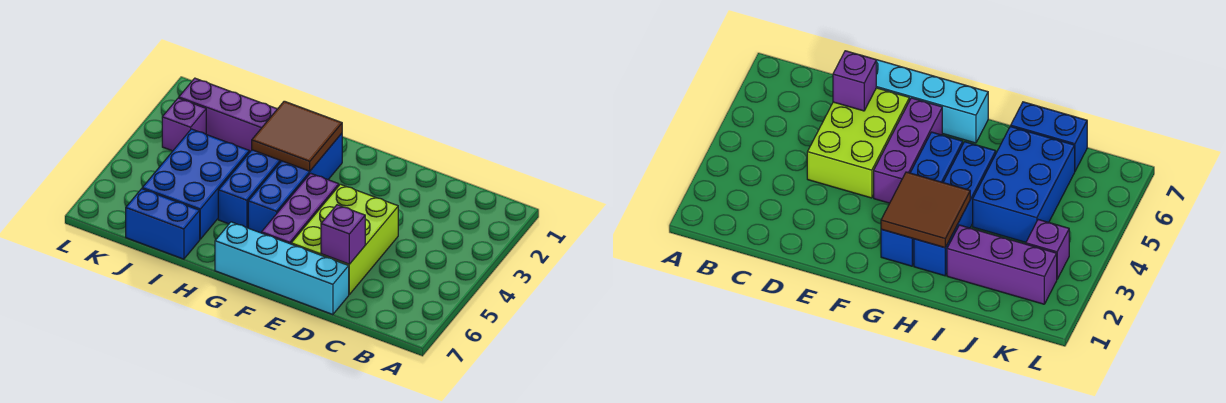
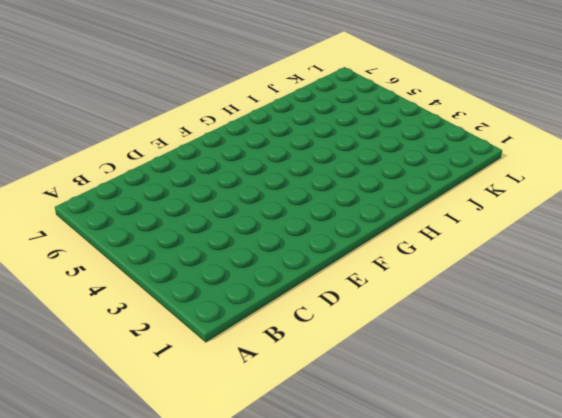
none -> lime 2x3 brick [291,184,398,294]
none -> cyan 1x4 brick [215,222,349,315]

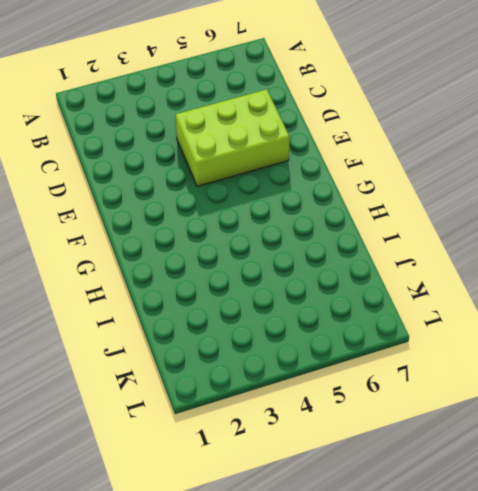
none -> cyan 1x4 brick [215,222,349,315]
none -> purple 1x3 brick [261,173,339,244]

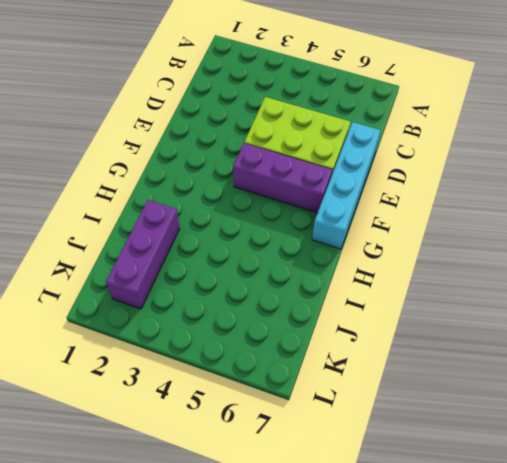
none -> blue 1x4 brick [248,133,342,233]
none -> blue 1x4 brick [218,150,281,228]

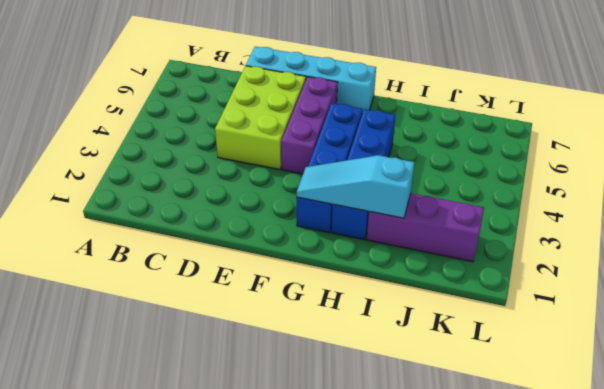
cyan 1x3 slope [297,155,414,218] -> brown 2x2 tile [252,101,342,171]
none -> blue 2x3 brick [142,129,249,239]
none -> blue 1x2 brick [126,189,200,259]

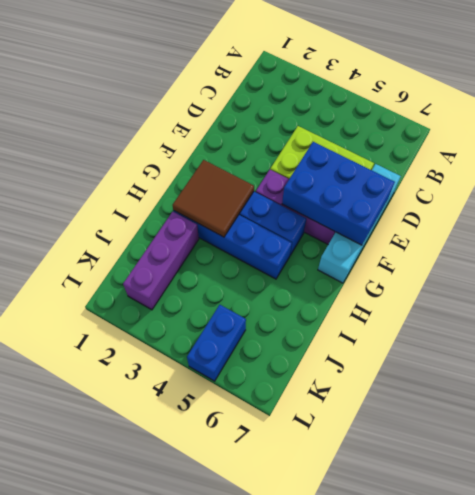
blue 2x3 brick [282,142,395,245] -> blue 2x3 brick moved to [142,129,249,239]
blue 1x2 brick [187,305,246,381] -> blue 1x2 brick moved to [126,189,200,259]
none -> purple 1x1 brick [162,98,206,151]
none -> purple 1x1 brick [321,205,365,264]

